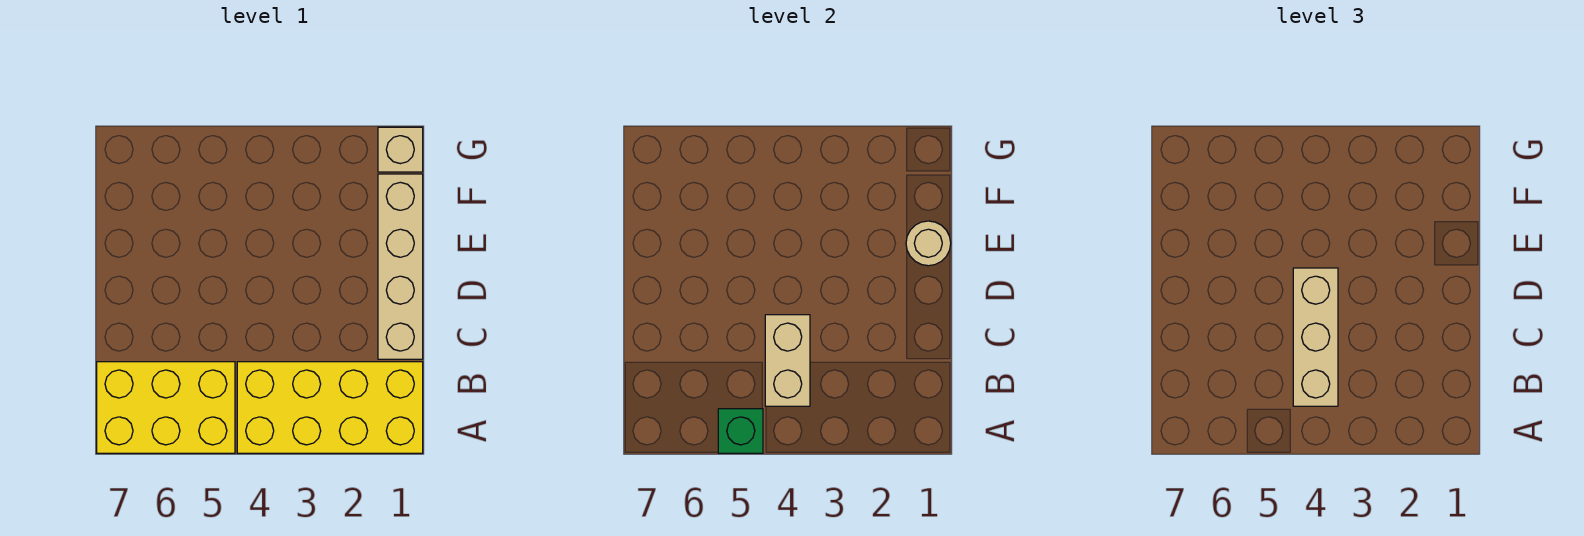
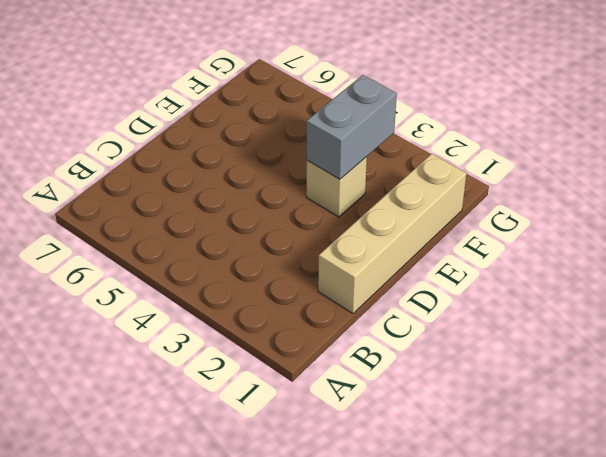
tan 1x1 brick [306,157,367,217] -> tan 1x1 brick moved to [378,127,423,172]
grey 1x2 brick [307,75,397,179] -> none
none -> yellow 2x4 brick [237,362,423,453]
none -> yellow 2x3 brick [97,362,235,453]

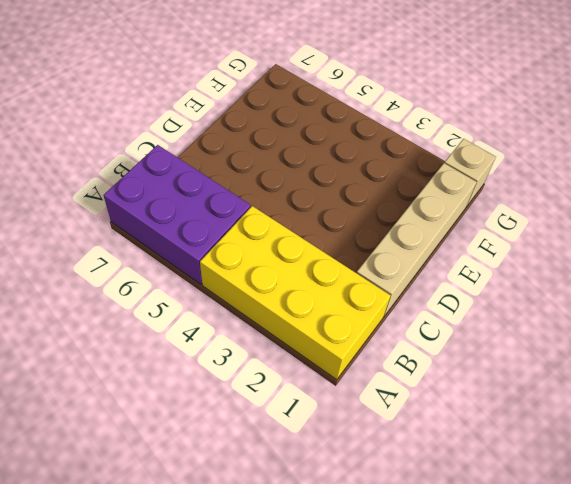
purple 2x3 brick [103,145,251,285] -> yellow 2x3 brick [97,362,235,453]
none -> green 1x1 brick [718,409,763,453]
none -> tan 1x2 brick [765,315,810,406]

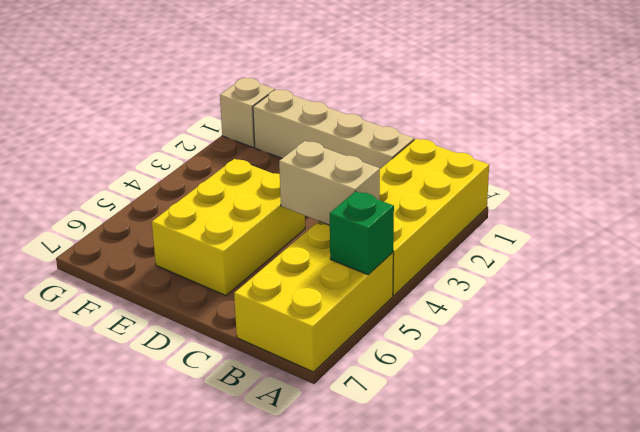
yellow 2x3 brick [152,159,305,296] -> none
none -> tan 1x1 round brick [906,221,951,266]
none -> tan 1x3 brick [1293,268,1338,406]

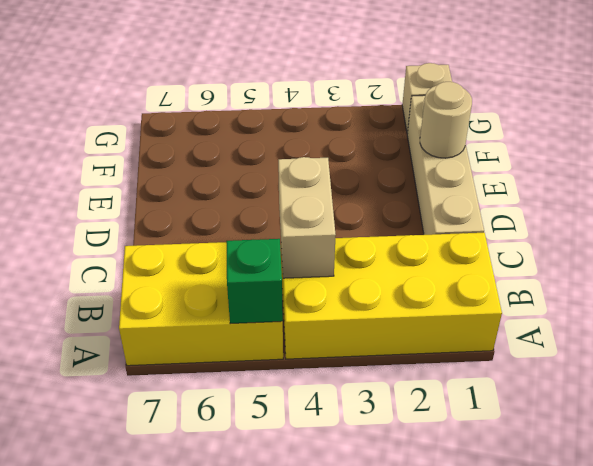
none -> tan 1x3 brick [1293,268,1338,406]

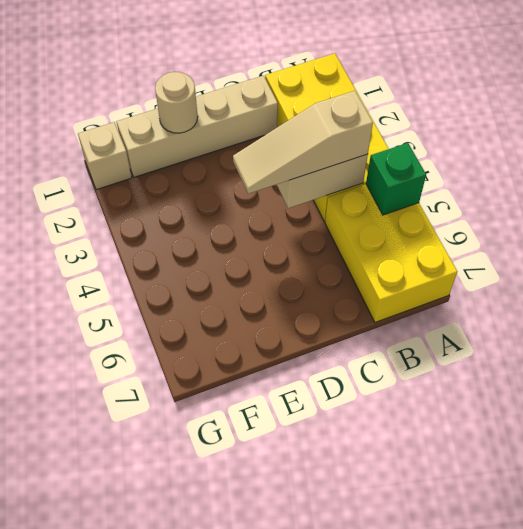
tan 1x3 slope [233,91,373,194] -> tan 1x3 brick [1293,268,1338,406]

